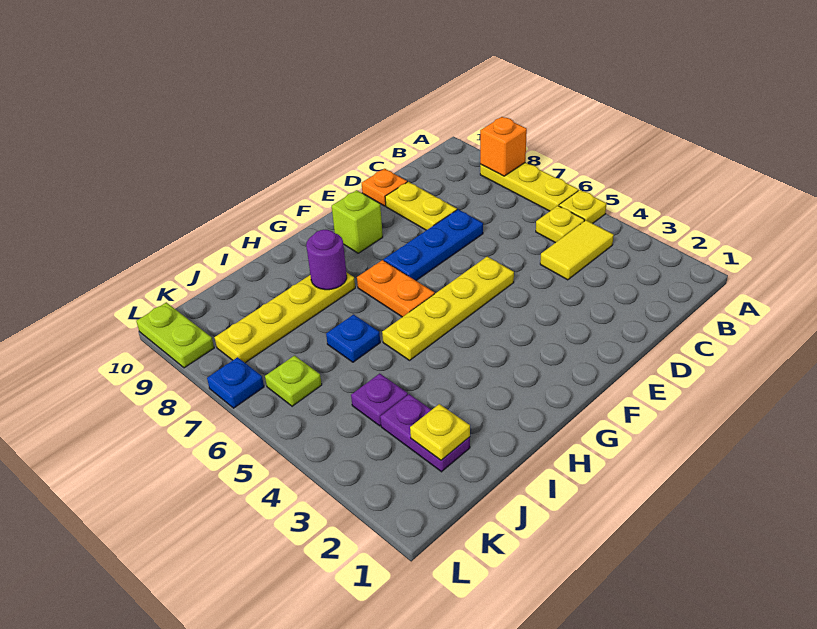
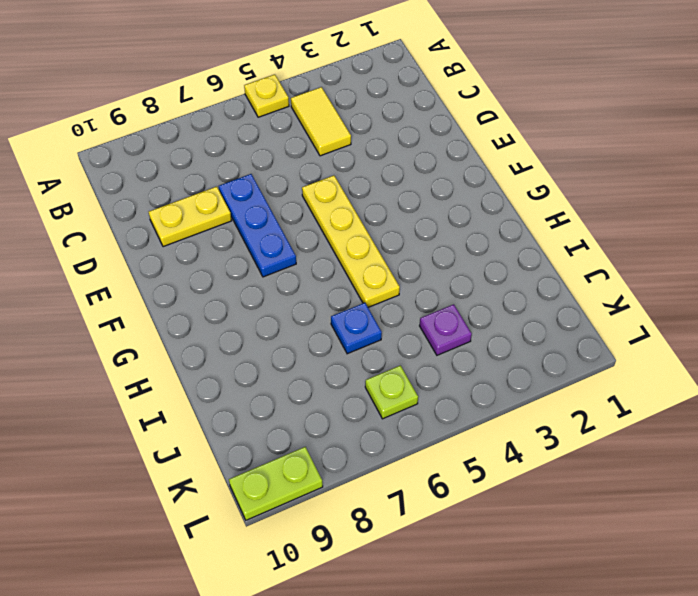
none -> yellow 1x3 plate [480,163,579,211]
none -> yellow 1x1 plate [536,206,584,243]
none -> orange 1x1 plate [362,169,407,206]

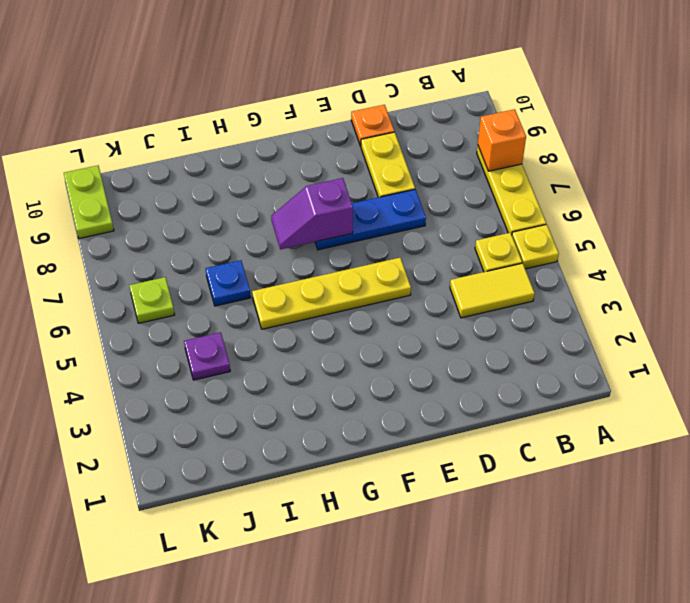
purple 1x2 slope [271,178,353,249] -> none
none -> lime 1x1 brick [332,190,383,253]
none -> orange 1x2 plate [357,260,435,317]
none -> yellow 1x4 plate [215,272,355,363]

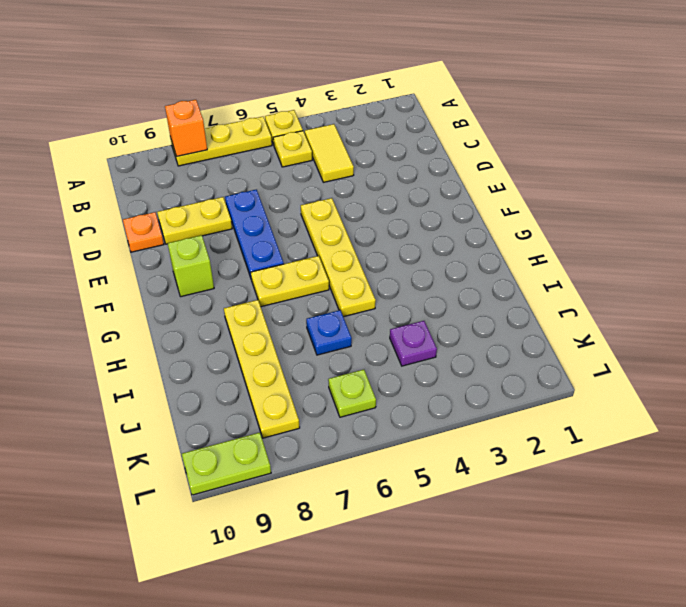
yellow 1x2 plate [251,256,329,307] -> orange 1x2 plate [357,260,435,317]
none -> purple 1x2 plate [380,394,470,472]
none -> blue 1x1 plate [207,357,264,408]
none -> purple 1x1 round brick [306,230,347,290]

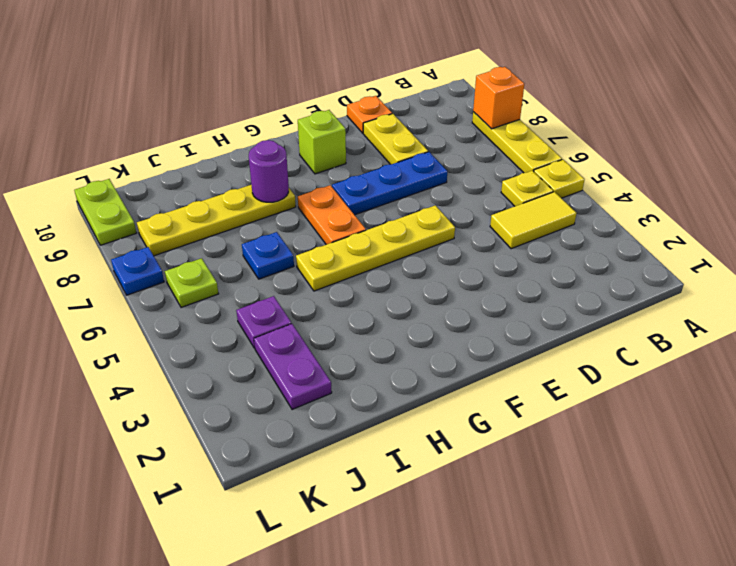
none -> yellow 1x1 plate [410,404,470,460]

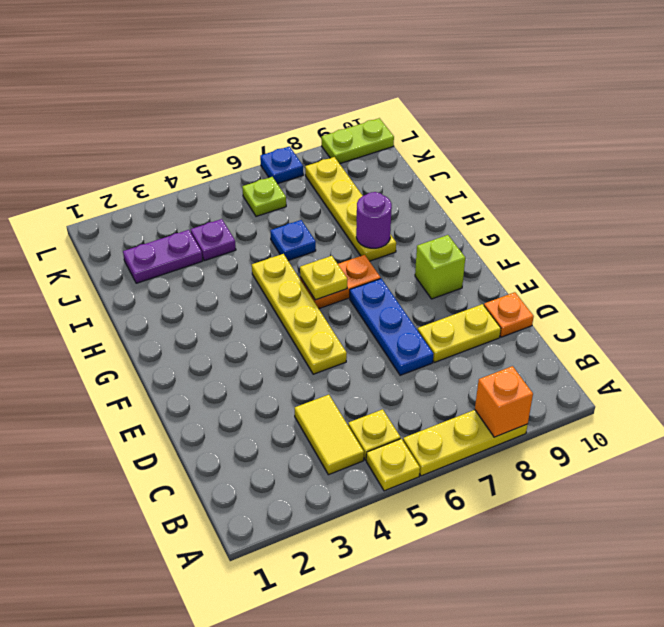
yellow 1x1 plate [300,256,347,300] -> yellow 1x1 plate moved to [410,404,470,460]

